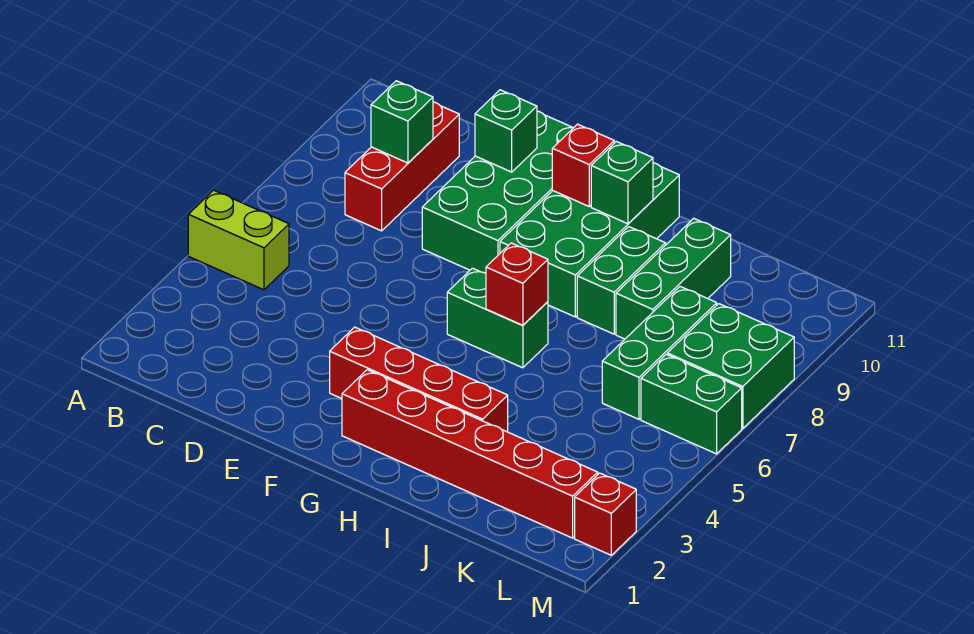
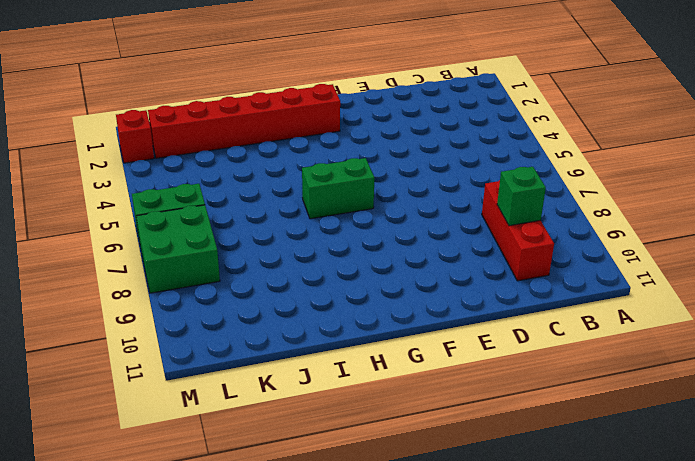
none -> lime 1x2 brick [188,190,289,290]
none -> green 2x4 brick [422,111,573,273]
none -> red 1x4 brick [330,327,508,432]

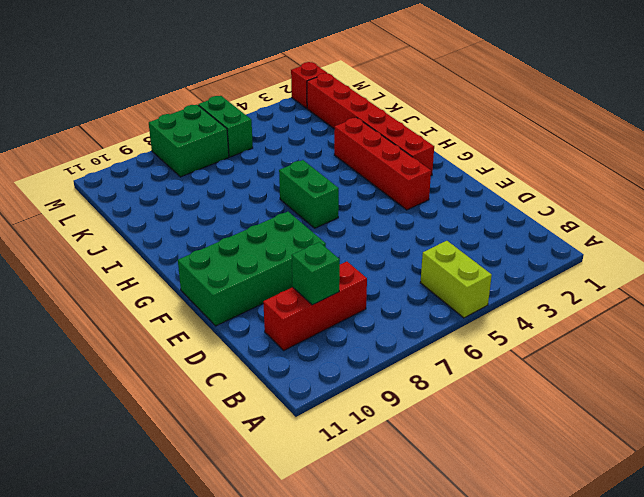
none -> green 2x4 brick [500,163,679,317]
none -> green 1x2 brick [577,227,666,334]
none -> green 1x3 brick [616,218,731,339]

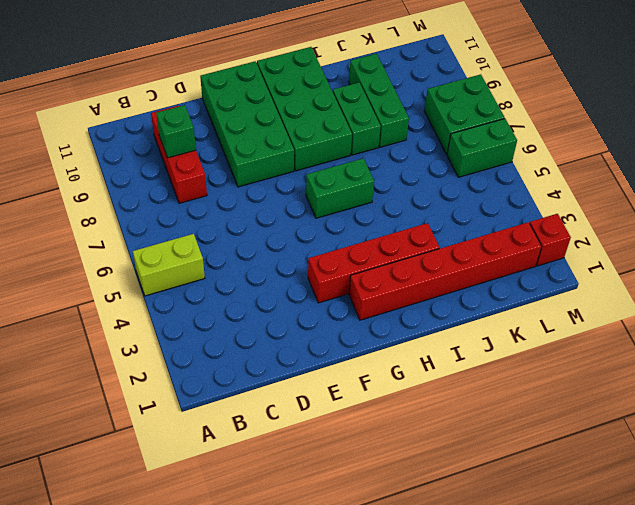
none -> green 1x3 brick [602,287,717,419]
none -> green 1x1 brick [475,90,537,172]
none -> red 1x1 brick [552,124,614,206]

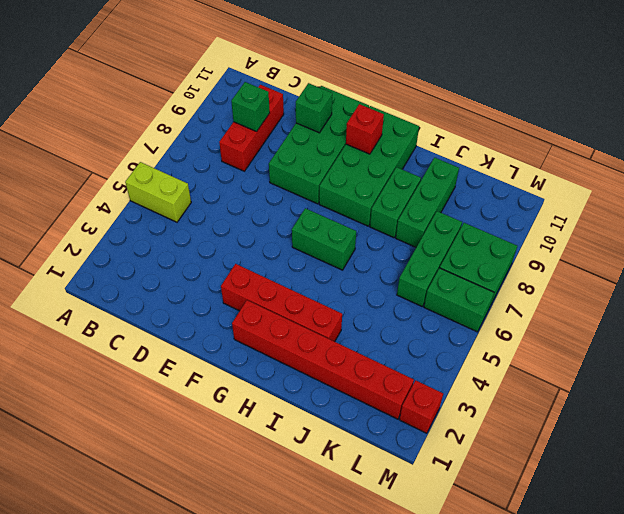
none -> red 1x1 brick [486,243,548,325]
none -> green 1x1 brick [591,141,653,224]

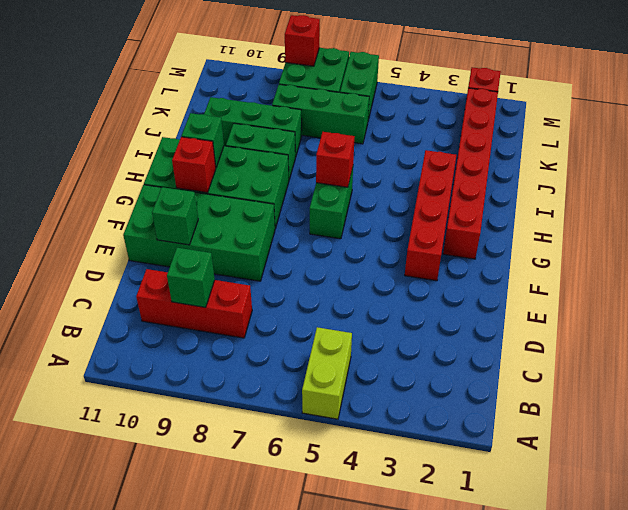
red 1x1 brick [285,15,320,66] -> none

